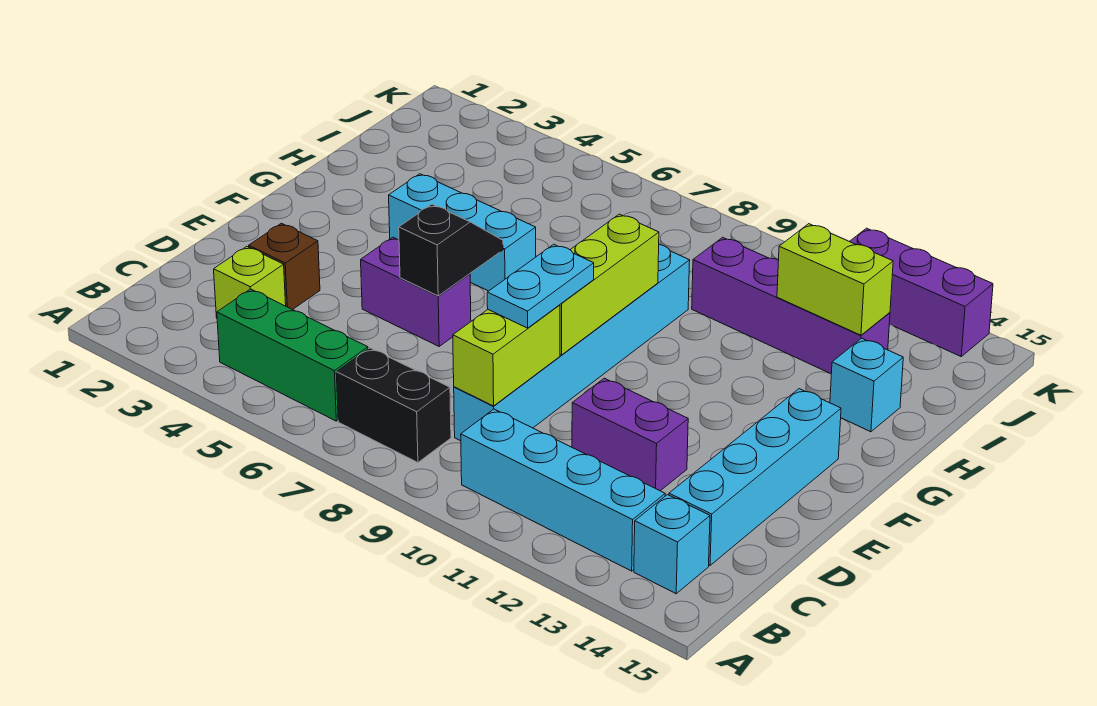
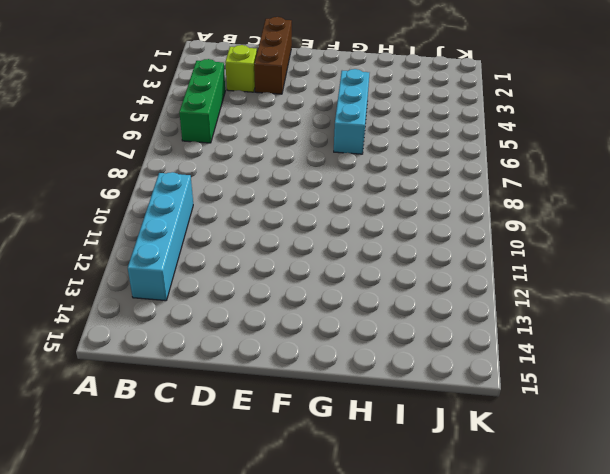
brown 1x3 brick [254,17,292,94] -> brown 1x1 brick [249,223,320,310]
none -> black 1x2 brick [336,348,451,463]
none -> cyan 1x1 brick [634,495,710,594]
none -> cyan 1x6 brick [454,244,690,441]

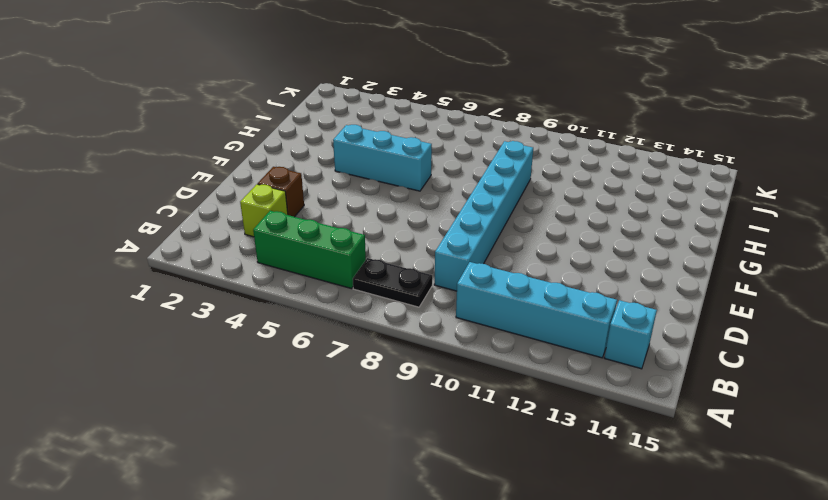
black 1x2 plate [353,258,432,307] -> black 1x2 brick [336,348,451,463]
none -> cyan 1x4 brick [669,389,841,565]
none -> purple 1x2 brick [572,378,688,491]
none -> purple 1x2 brick [361,237,471,346]

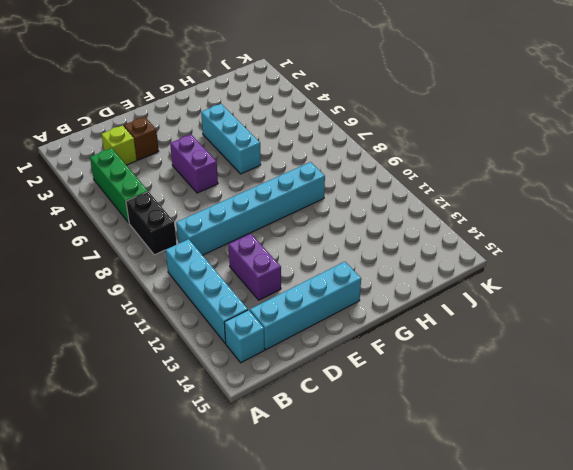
none -> cyan 1x1 brick [830,338,903,432]
none -> purple 1x4 brick [692,237,890,374]
none -> purple 1x3 brick [850,228,993,356]

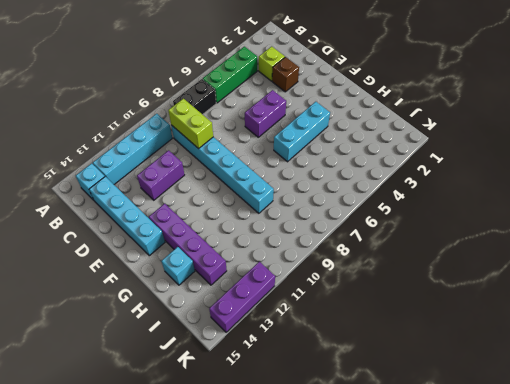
purple 1x4 brick [149,204,227,285] -> purple 1x4 brick turned to [692,237,890,374]
none -> black 1x2 slope [399,204,503,296]
none -> lime 1x3 brick [560,214,659,355]
none -> lime 1x2 brick [777,224,893,335]

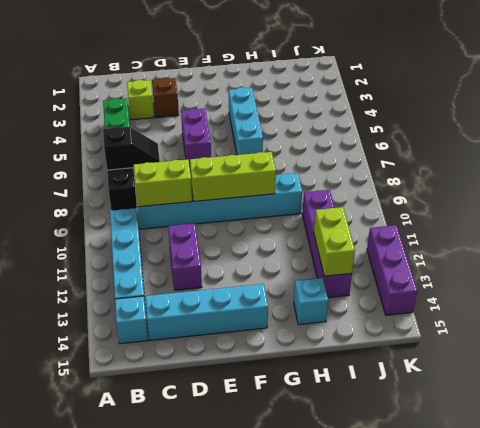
black 1x2 slope [103,127,160,170] -> black 1x2 slope moved to [399,204,503,296]
none -> cyan 1x2 plate [487,244,594,328]

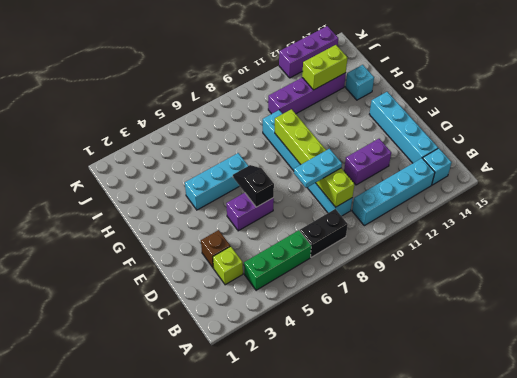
cyan 1x2 plate [294,149,342,188] -> cyan 1x2 plate turned to [487,244,594,328]

